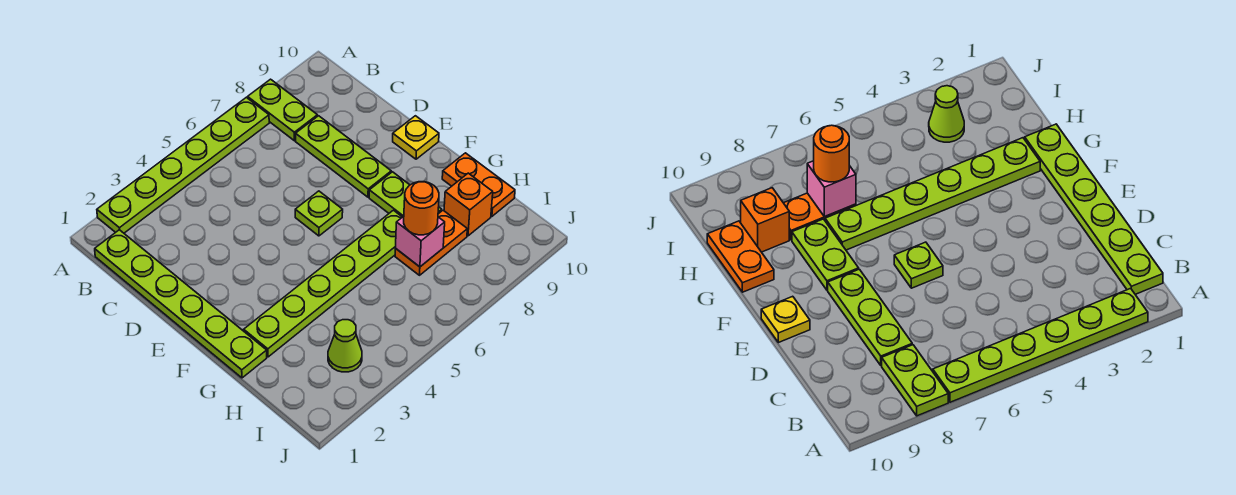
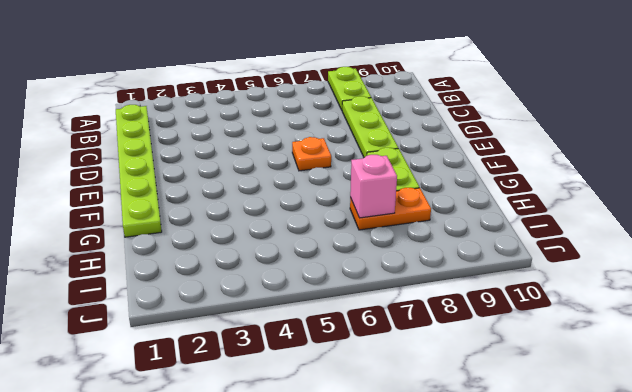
orange 1x1 plate [292,137,331,171] -> lime 1x1 plate [295,191,343,236]
none -> lime 1x6 plate [97,97,269,233]
none -> yellow 1x1 plate [393,116,439,159]
none -> lime 1x6 plate [244,210,402,357]

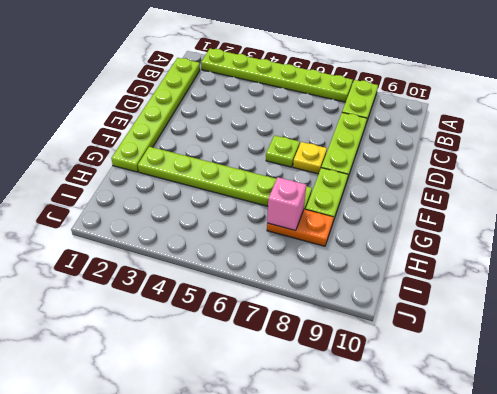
yellow 1x1 plate [293,142,327,174] -> yellow 1x1 plate moved to [393,116,439,159]
none -> orange 1x2 plate [442,153,515,216]
none -> orange 1x1 brick [444,173,493,236]
none -> lime 1x1 cone [328,320,362,372]

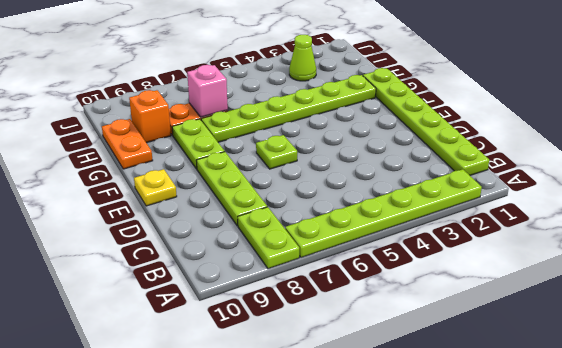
none -> orange 1x1 round brick [404,182,439,235]

